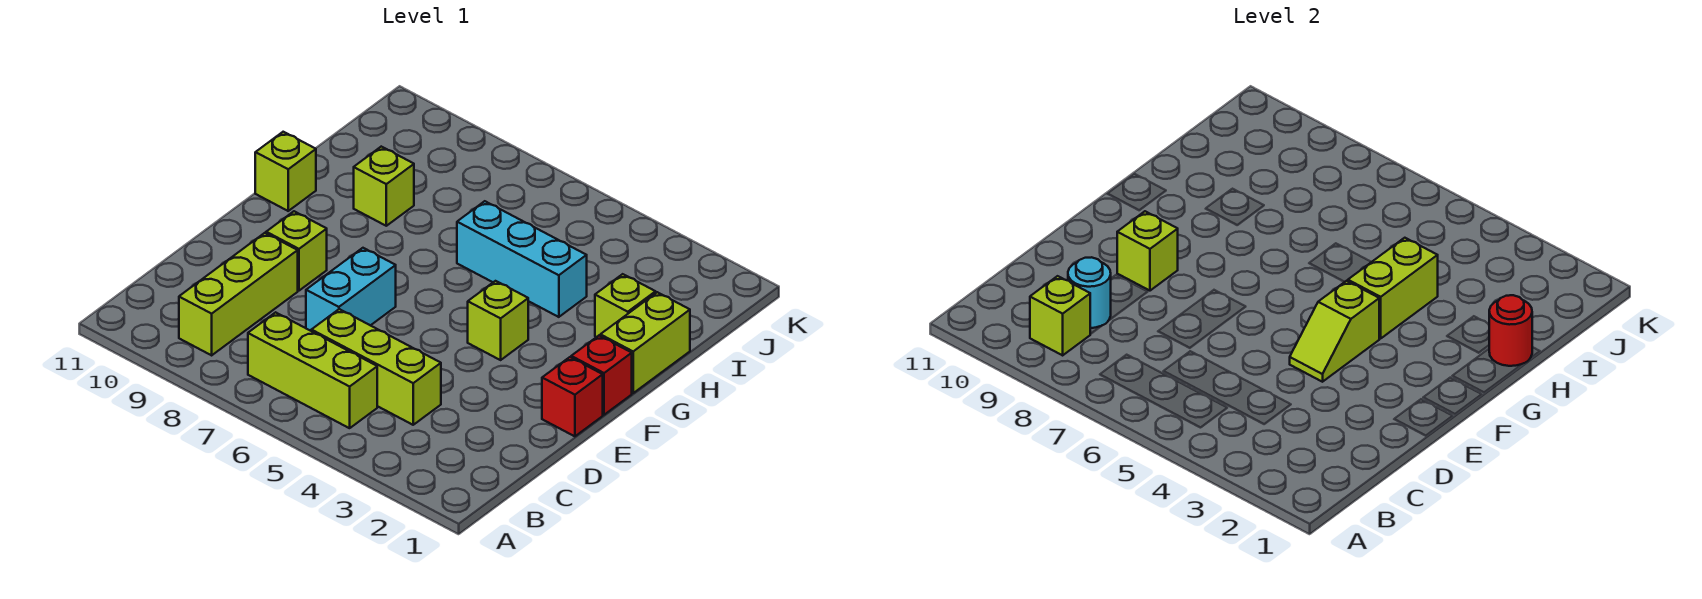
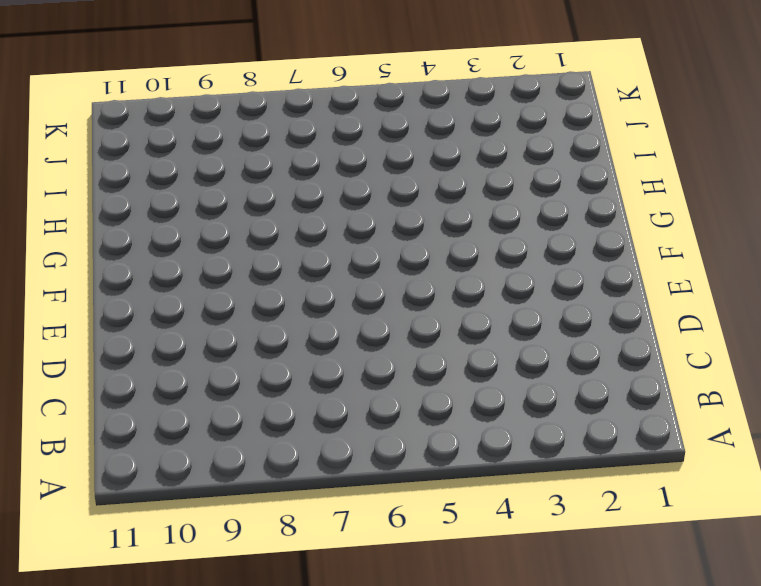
none -> lime 1x3 brick [248,312,377,428]
none -> lime 1x3 brick [179,233,298,355]
none -> lime 1x3 brick [311,309,441,425]

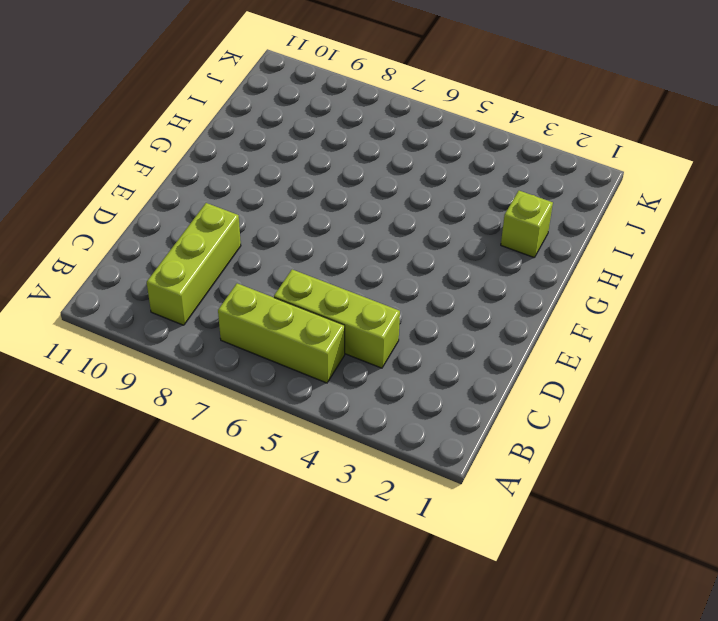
none -> cyan 1x2 brick [306,248,396,331]
none -> red 1x1 brick [542,357,603,436]
none -> lime 1x1 brick [266,211,327,291]

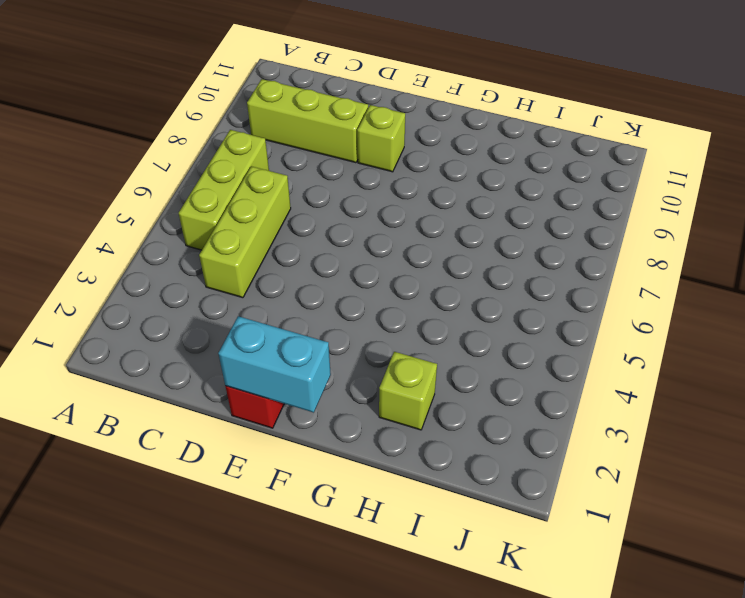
cyan 1x2 brick [218,316,331,413] -> cyan 1x2 brick moved to [306,248,396,331]
none -> red 1x1 brick [571,336,632,415]
none -> lime 1x1 brick [468,281,528,360]
none -> lime 1x2 brick [600,292,690,393]

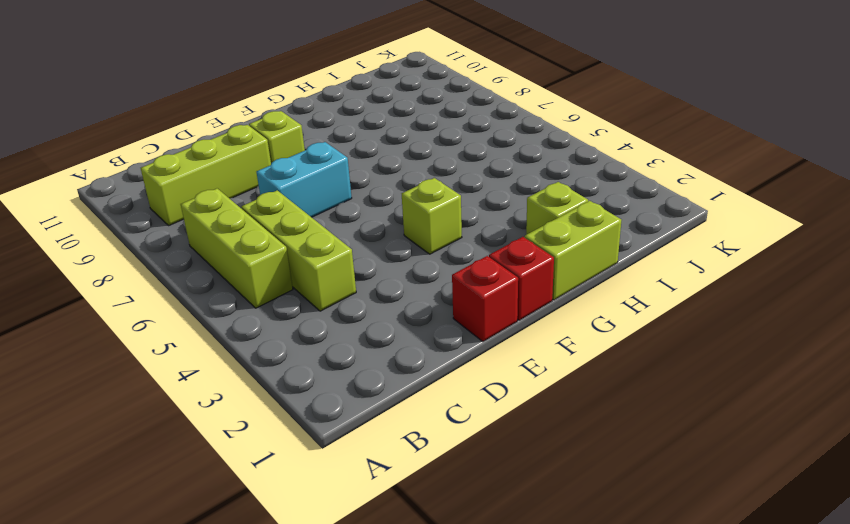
none -> lime 1x1 brick [255,132,316,211]
none -> cyan 1x3 brick [457,201,587,317]
none -> lime 1x1 brick [354,147,414,226]

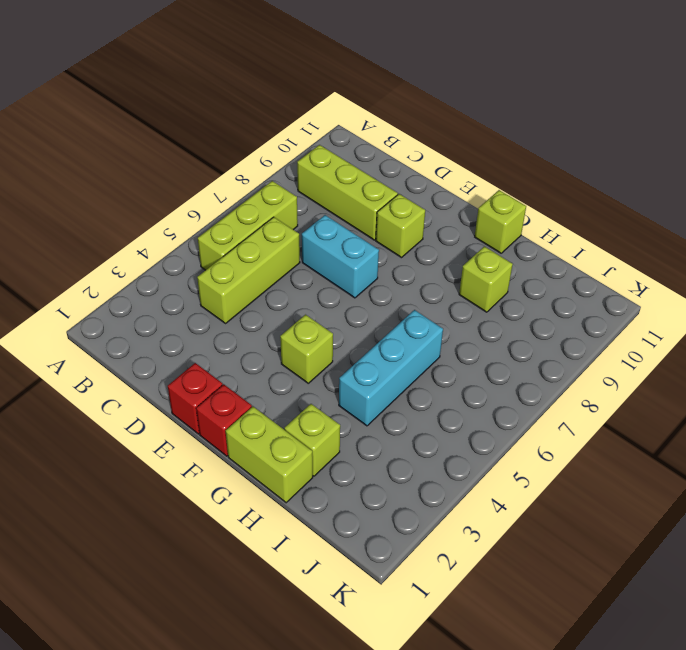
none -> lime 1x1 brick [1030,276,1090,355]
none -> cyan 1x1 round brick [1068,257,1111,328]
none -> lime 1x2 slope [1290,281,1379,382]

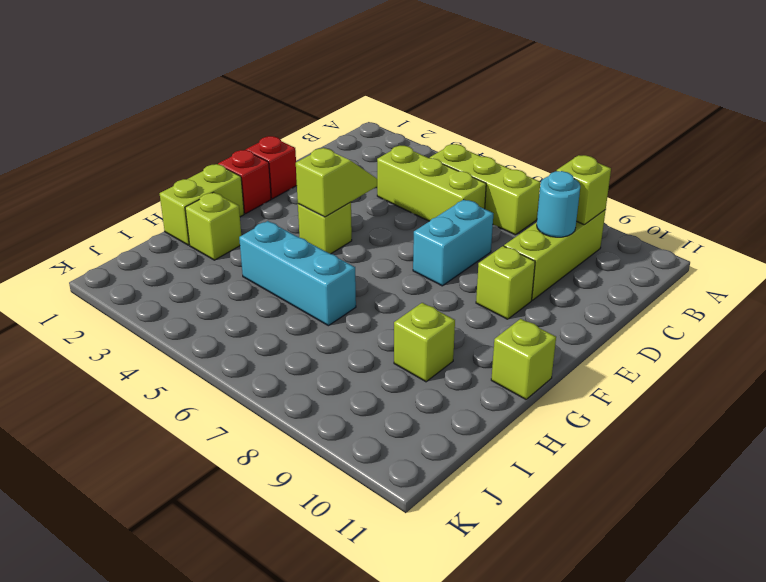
none -> lime 1x1 brick [1117,211,1178,291]
none -> lime 1x2 brick [1348,238,1438,338]
none -> red 1x1 round brick [1489,295,1532,366]

